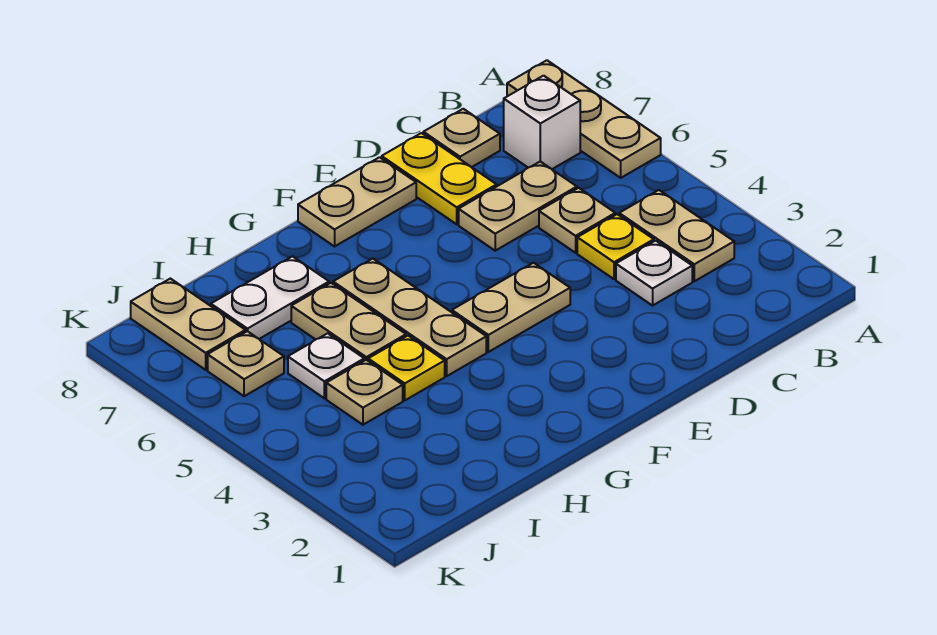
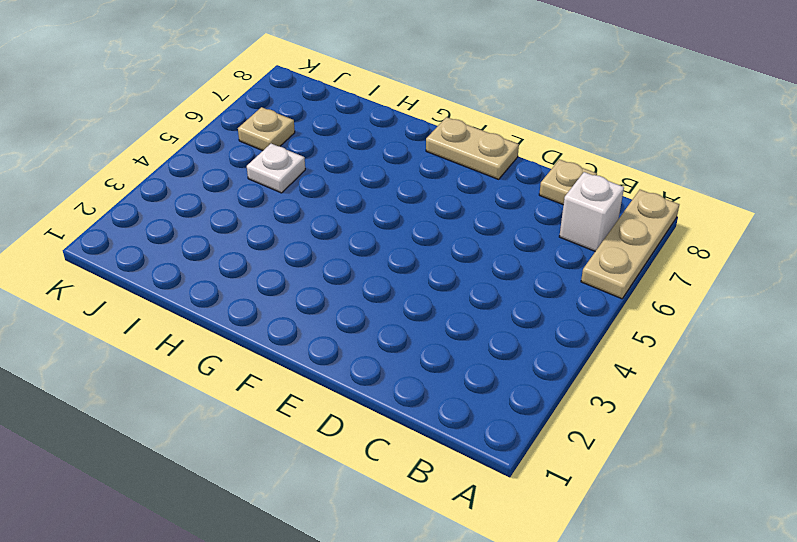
none -> tan 1x2 plate [619,190,734,281]
none -> white 1x1 plate [616,241,692,306]
none -> yellow 1x1 plate [577,214,654,279]

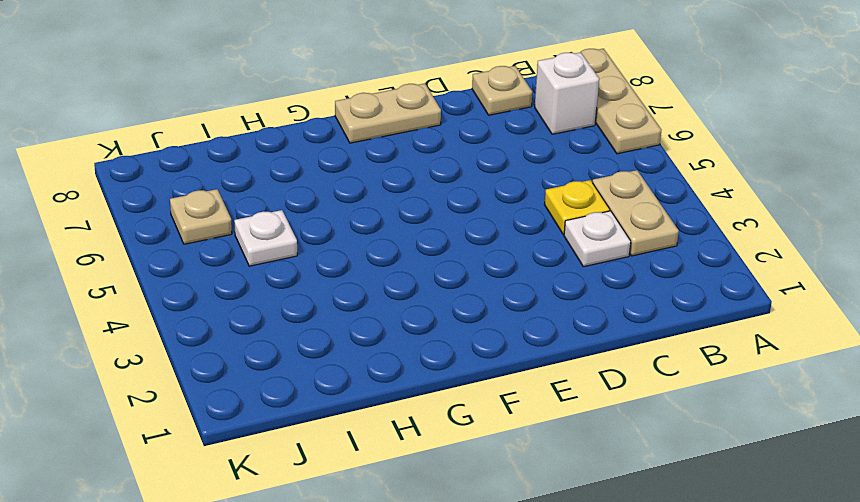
none -> tan 1x1 plate [539,188,615,253]
none -> tan 1x2 plate [459,162,577,251]
none -> yellow 1x2 plate [382,133,497,224]

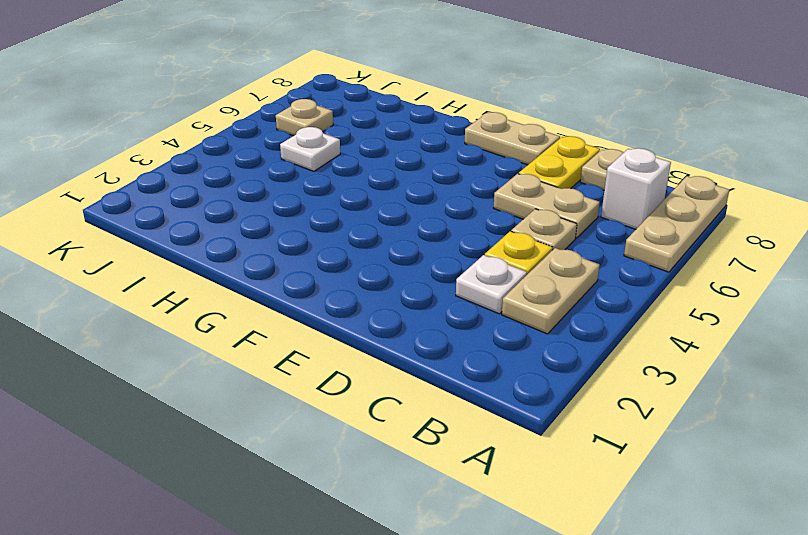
none -> tan 1x2 plate [452,263,570,352]
none -> tan 1x3 plate [333,259,486,376]
none -> yellow 1x1 plate [368,336,445,400]

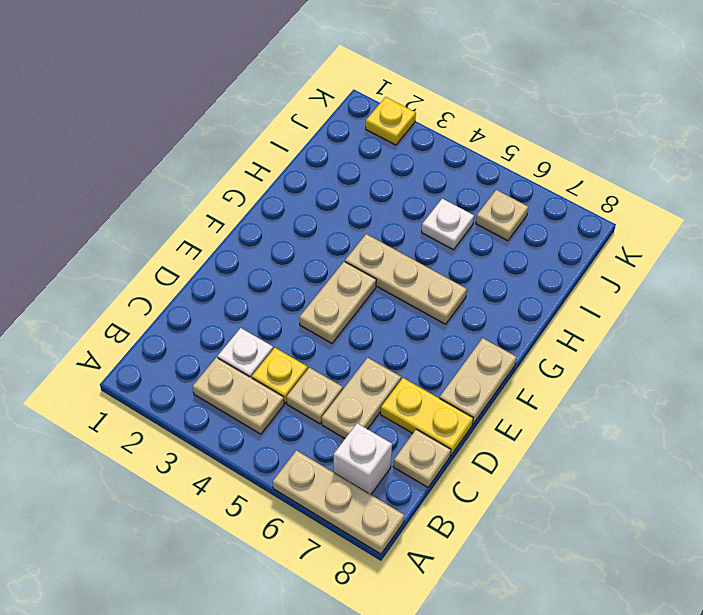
yellow 1x1 plate [366,97,416,145] -> yellow 1x1 plate moved to [368,336,445,400]
none -> tan 1x2 plate [291,283,406,361]
none -> white 1x2 plate [211,256,329,339]
none -> tan 1x1 plate [326,360,403,425]

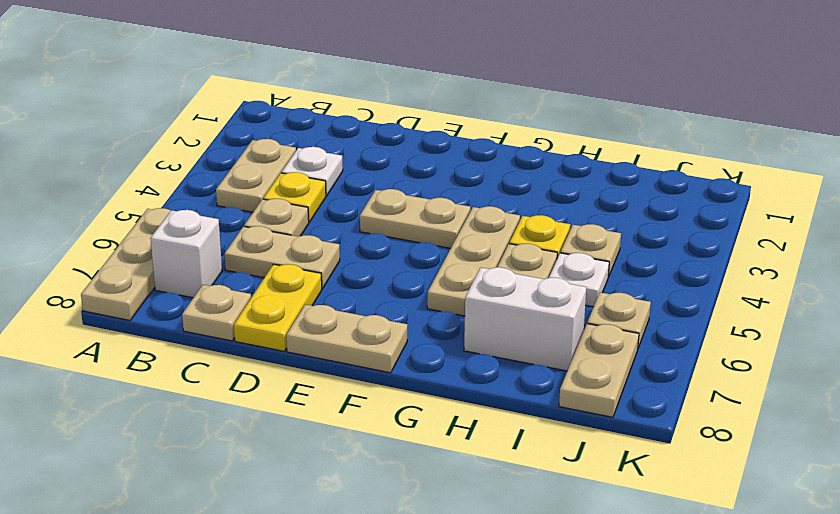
white 1x2 brick [464,267,587,371] -> white 1x2 plate [211,256,329,339]

